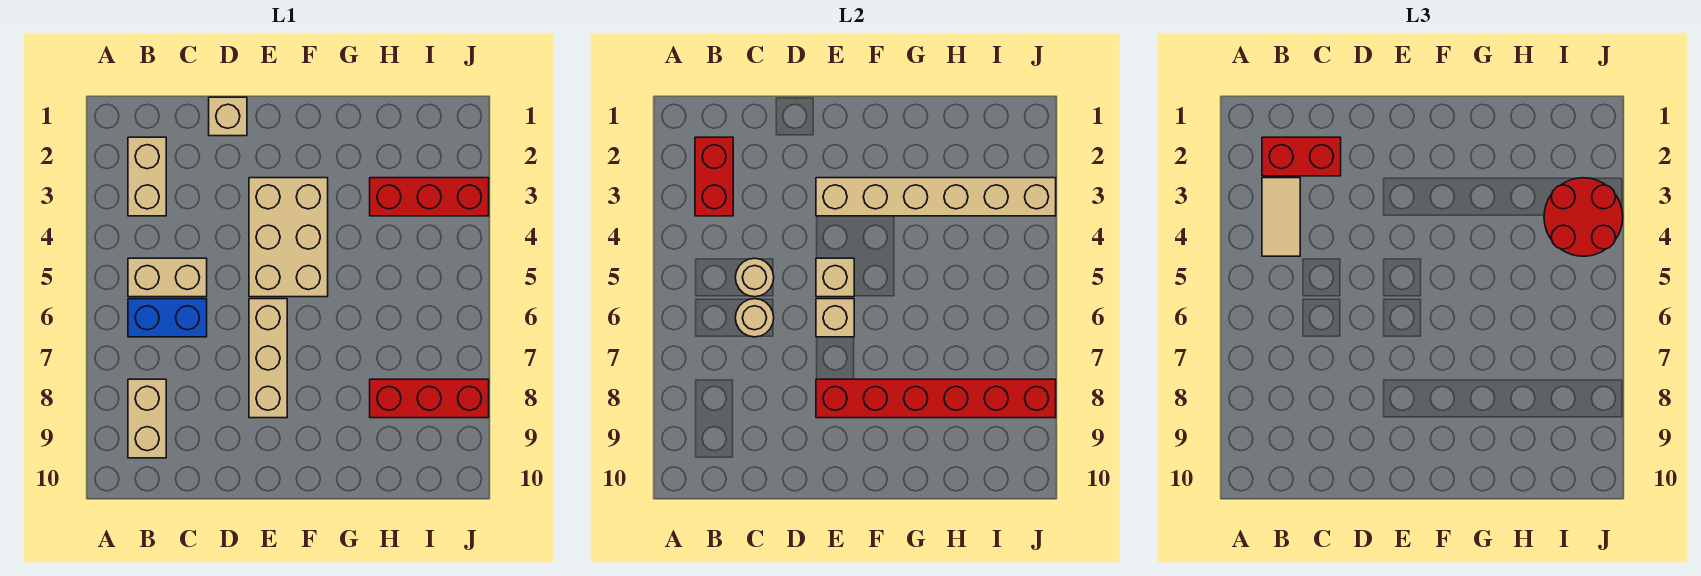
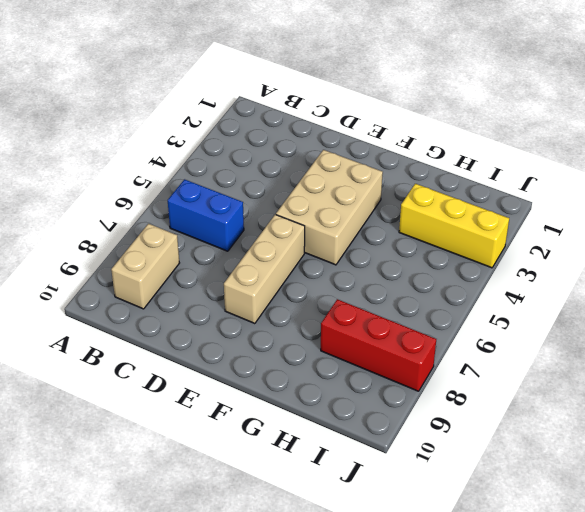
yellow 1x3 brick [399,184,509,268] -> red 1x3 brick [370,178,489,216]
none -> tan 1x2 brick [128,137,166,216]
none -> tan 1x2 brick [128,258,207,297]
none -> tan 1x1 brick [209,97,247,136]

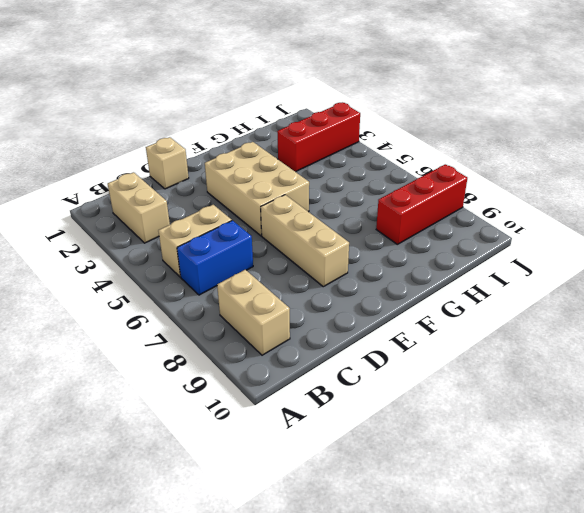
none -> red 1x2 brick [695,137,733,216]
none -> tan 1x1 round brick [735,258,774,297]
none -> tan 1x1 round brick [735,299,774,337]

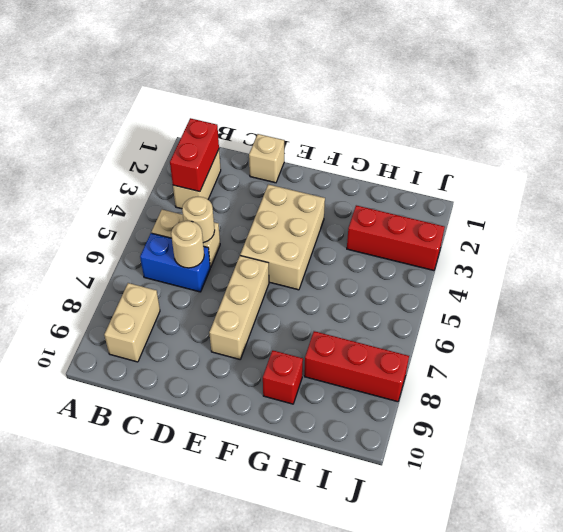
red 1x1 brick [263,350,303,404] -> none
none -> tan 1x6 brick [816,178,1056,216]
none -> tan 1x1 brick [816,258,854,297]
none -> tan 1x1 brick [816,299,854,337]

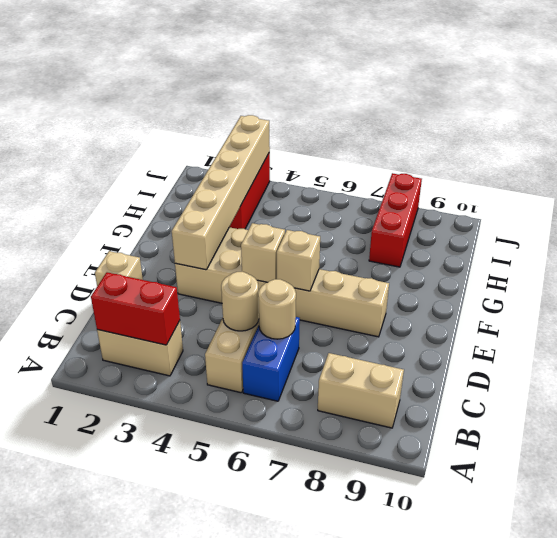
none -> red 1x6 brick [816,379,1056,418]
none -> red 1x2 brick [1262,137,1341,176]
none -> tan 1x2 tile [1262,178,1300,256]

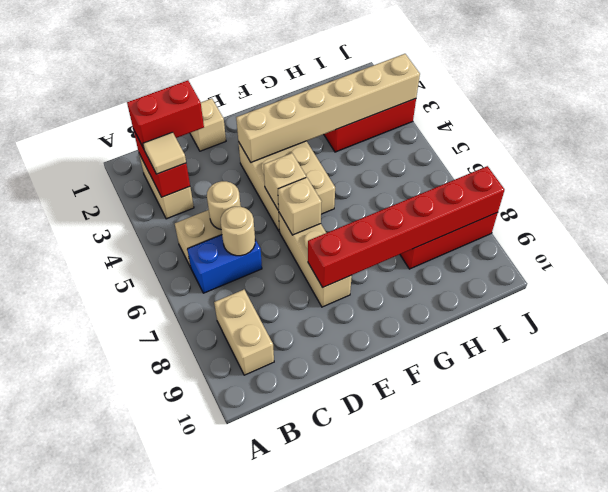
tan 1x1 tile [143,132,186,174] -> tan 1x2 tile [1262,178,1300,256]
none -> red 2x2 round brick [1544,178,1623,256]

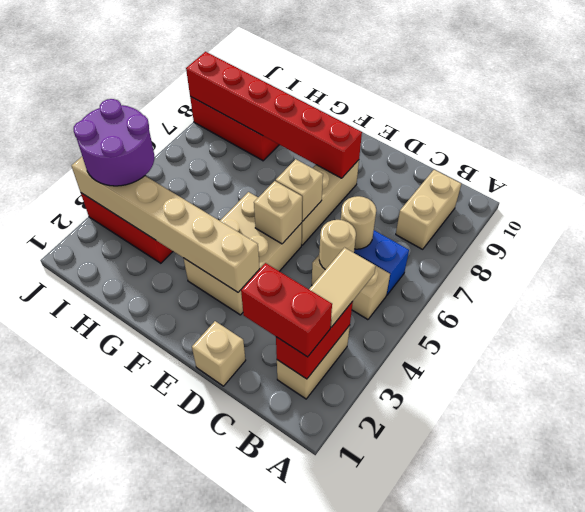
purple 2x2 round brick [74,99,154,186] -> red 2x2 round brick [1544,178,1623,256]

